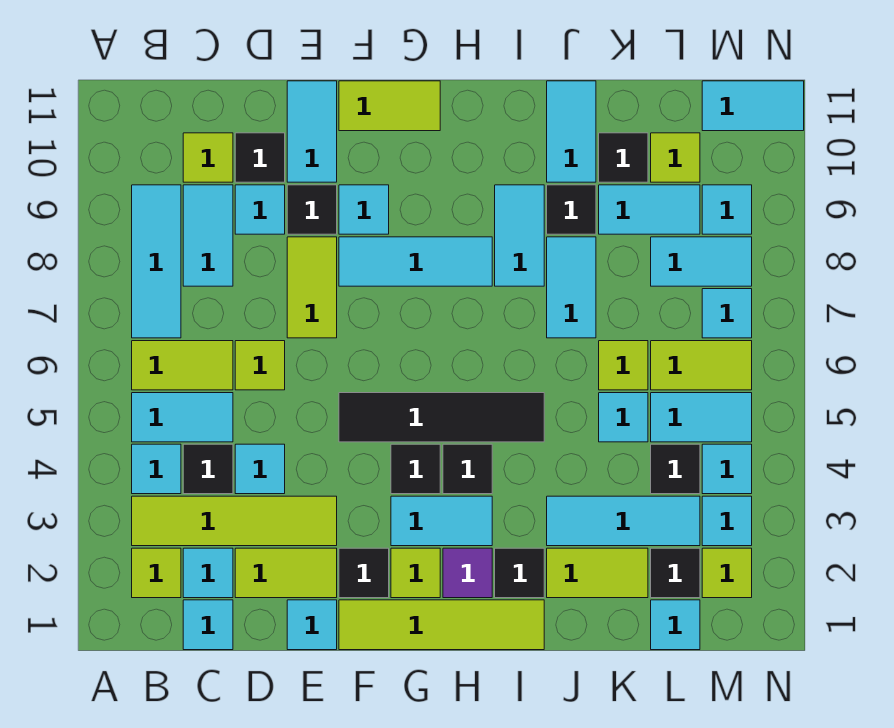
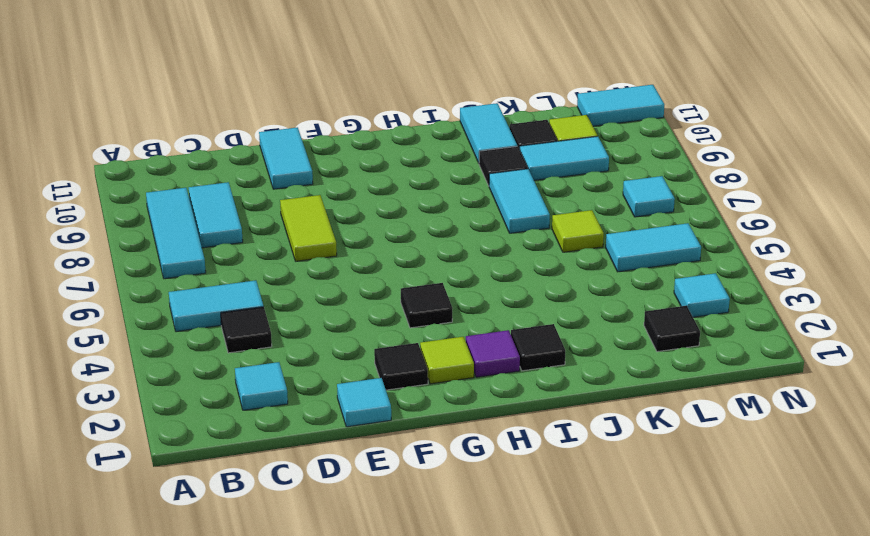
none -> lime 1x1 tile [132,548,181,598]
none -> lime 1x4 tile [132,496,337,546]
none -> cyan 1x1 tile [132,444,181,494]
none -> lime 1x2 tile [132,341,233,390]

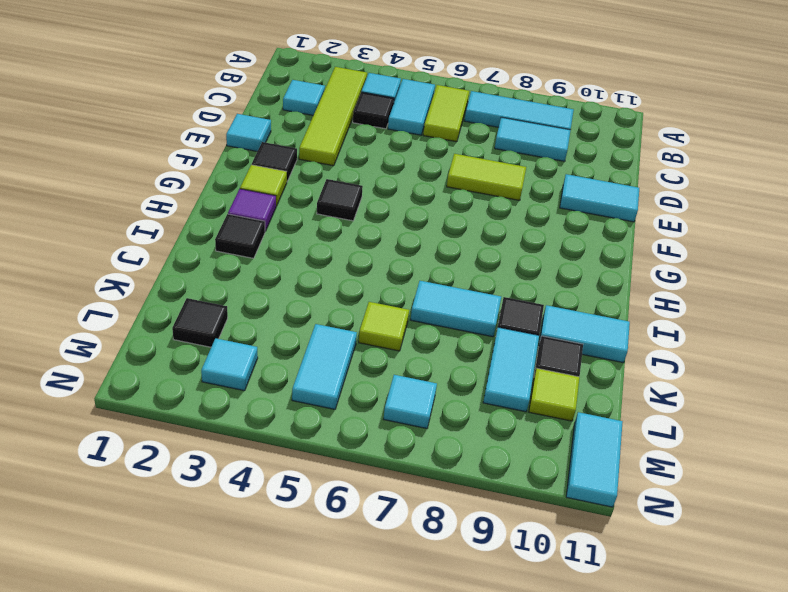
none -> lime 1x1 tile [132,548,181,598]
none -> cyan 1x1 tile [183,600,233,650]
none -> lime 1x1 tile [183,133,233,182]
none -> lime 1x2 tile [235,548,337,598]

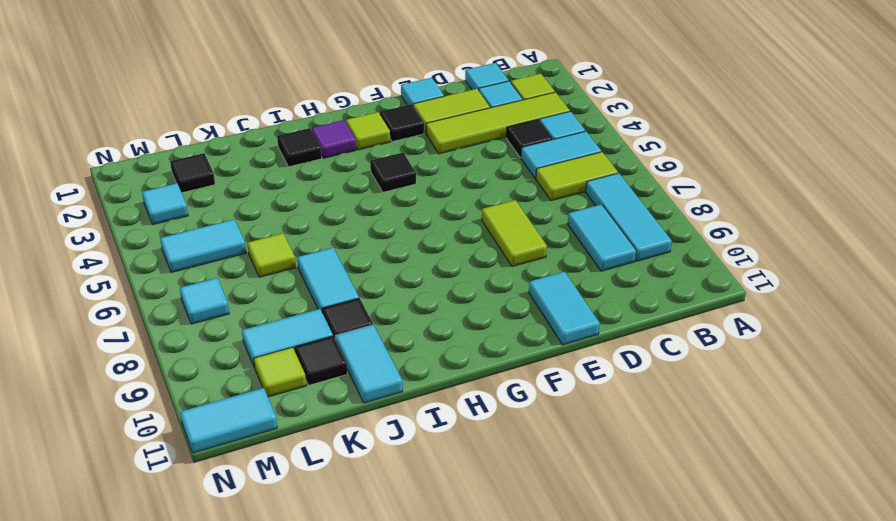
none -> lime 1x1 tile [183,133,233,182]
none -> cyan 1x1 tile [235,444,285,494]
none -> lime 1x1 tile [235,341,285,390]
none -> cyan 1x1 tile [235,185,285,234]

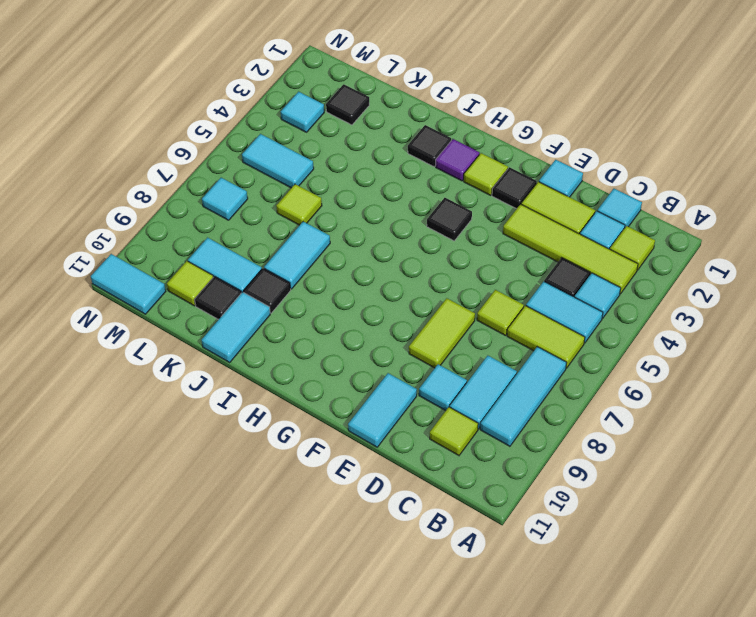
none -> cyan 1x1 tile [235,444,285,494]
none -> black 1x1 tile [235,133,285,182]
none -> black 1x1 tile [287,185,337,234]
none -> lime 1x4 tile [339,600,544,650]

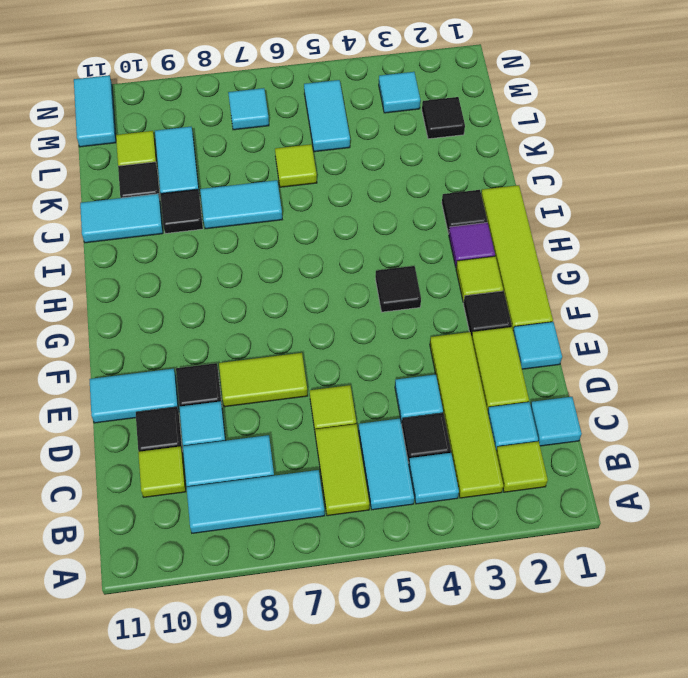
none -> black 1x4 tile [339,393,544,442]
none -> cyan 1x3 tile [339,237,492,286]
none -> cyan 1x1 tile [339,185,389,234]
none -> lime 1x2 tile [339,81,440,131]

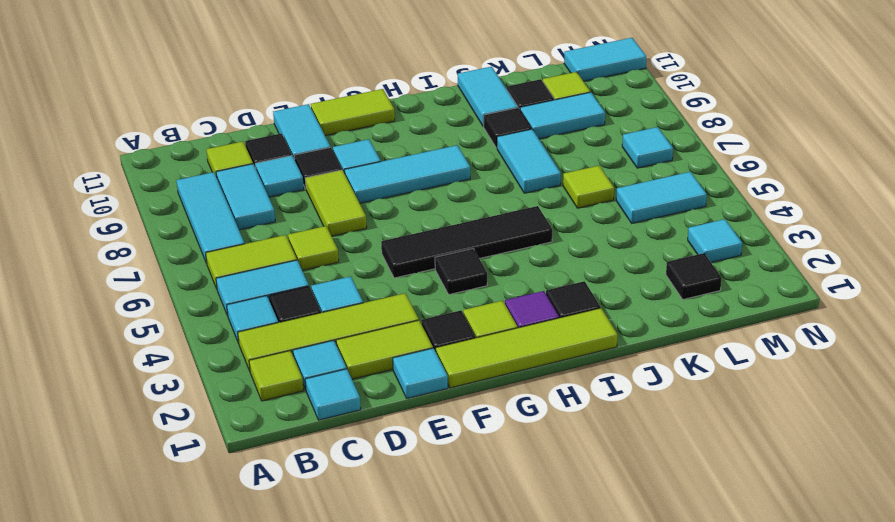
none -> cyan 1x2 tile [391,496,492,546]
none -> black 1x1 tile [443,444,492,494]
none -> cyan 1x2 tile [495,185,544,286]
none -> lime 1x2 tile [547,548,648,598]

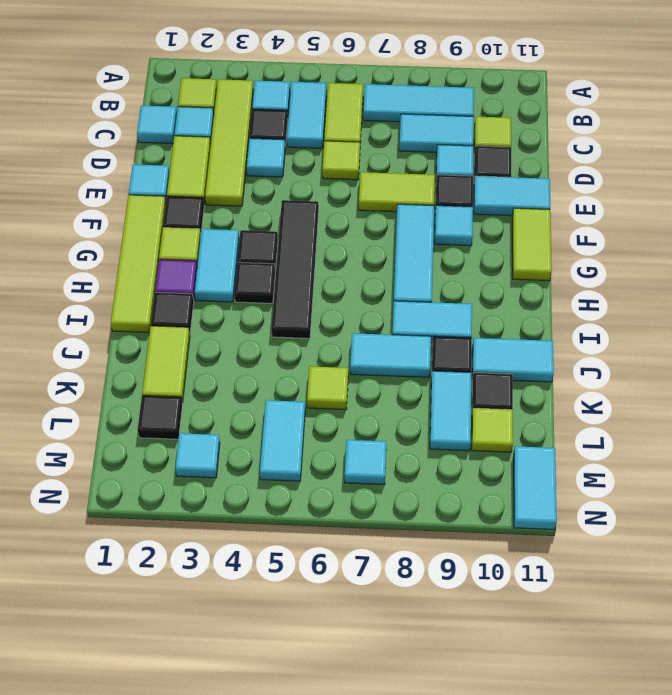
none -> cyan 1x3 tile [547,496,700,546]
none -> cyan 1x1 tile [599,393,648,442]
none -> cyan 1x1 tile [651,600,700,650]
none -> black 1x1 tile [651,444,700,494]

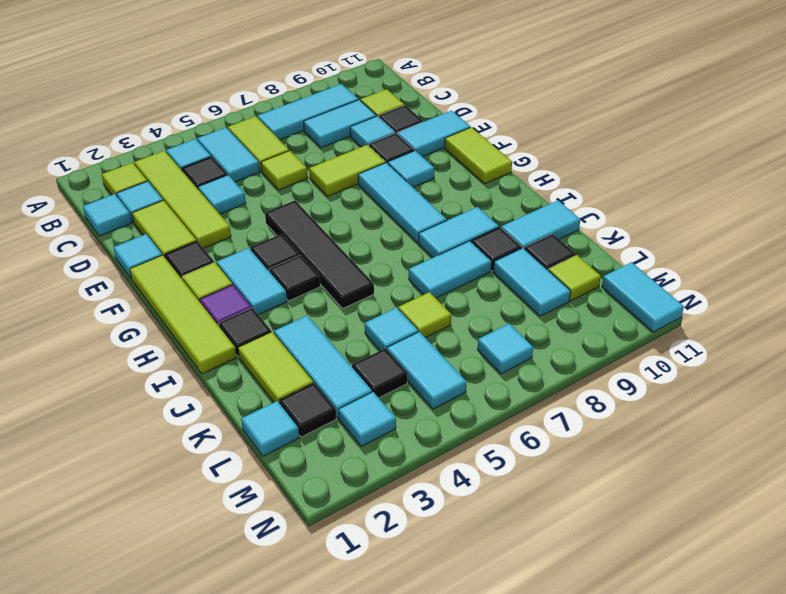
none -> lime 1x2 tile [651,341,752,390]
none -> cyan 1x2 tile [651,237,752,286]
none -> lime 1x1 tile [702,548,752,598]
none -> cyan 1x1 tile [702,444,752,494]

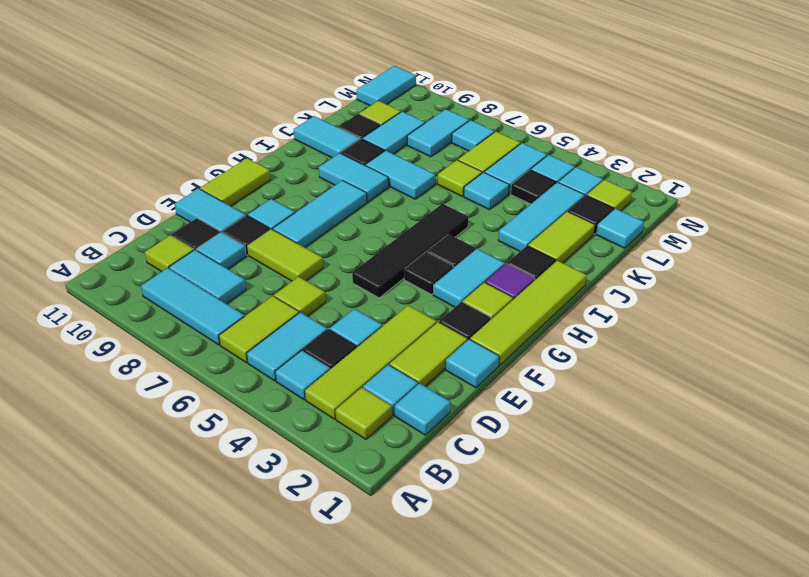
none -> cyan 1x1 tile [702,185,752,234]

